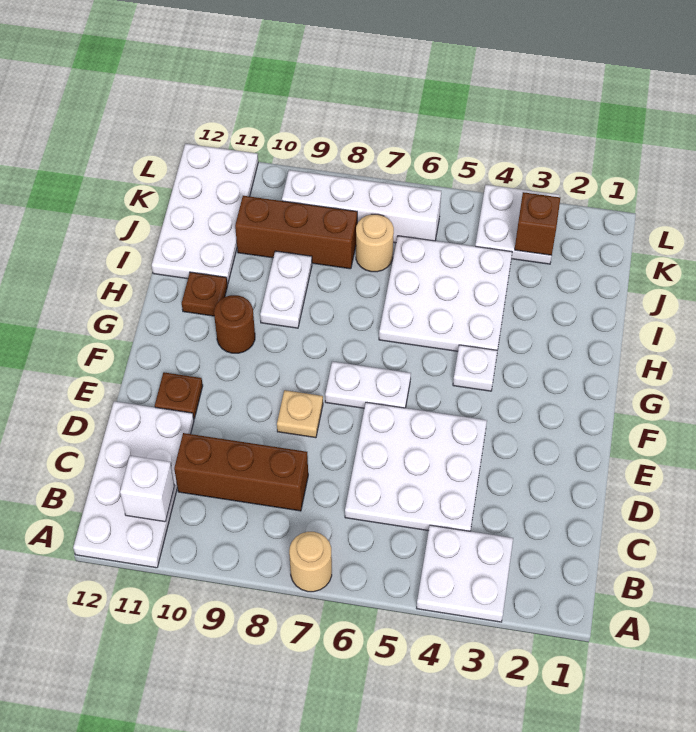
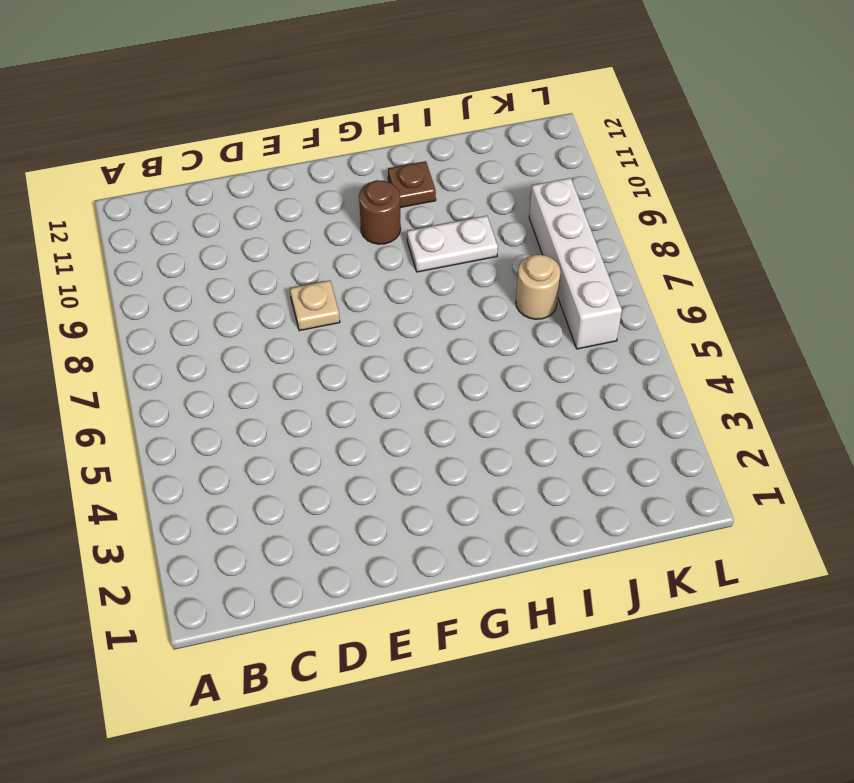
none -> white 2x2 plate [417,525,513,622]
none -> tan 1x1 round brick [289,532,332,592]
none -> white 2x4 plate [73,401,194,568]

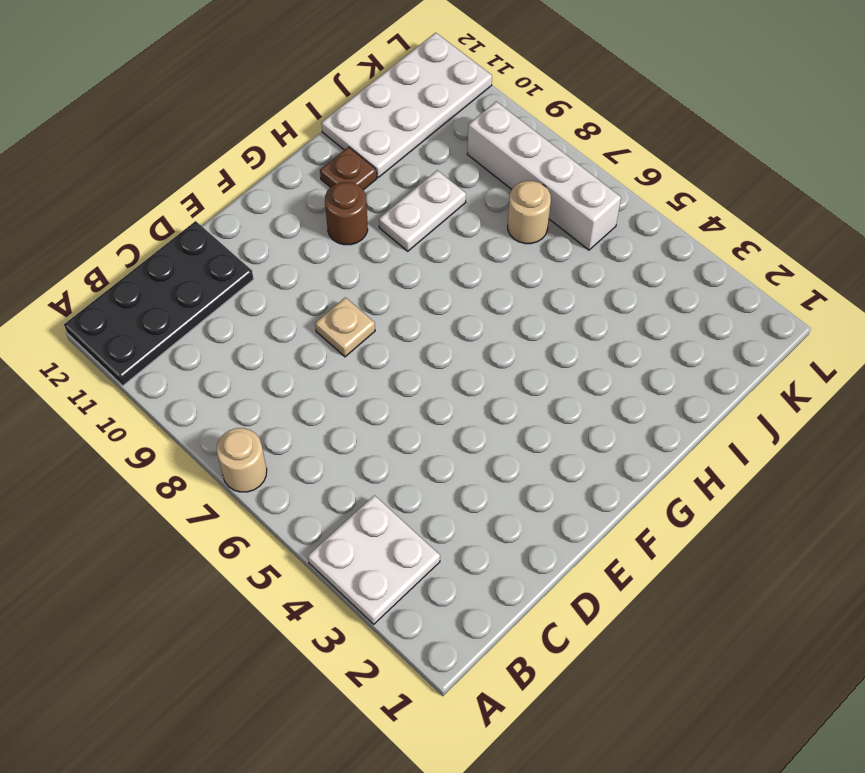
black 2x4 plate [64,221,254,386] -> white 2x4 plate [73,401,194,568]
none -> white 3x3 plate [345,402,487,531]
none -> brown 1x3 brick [174,433,308,511]
none -> brown 1x1 plate [155,372,203,419]

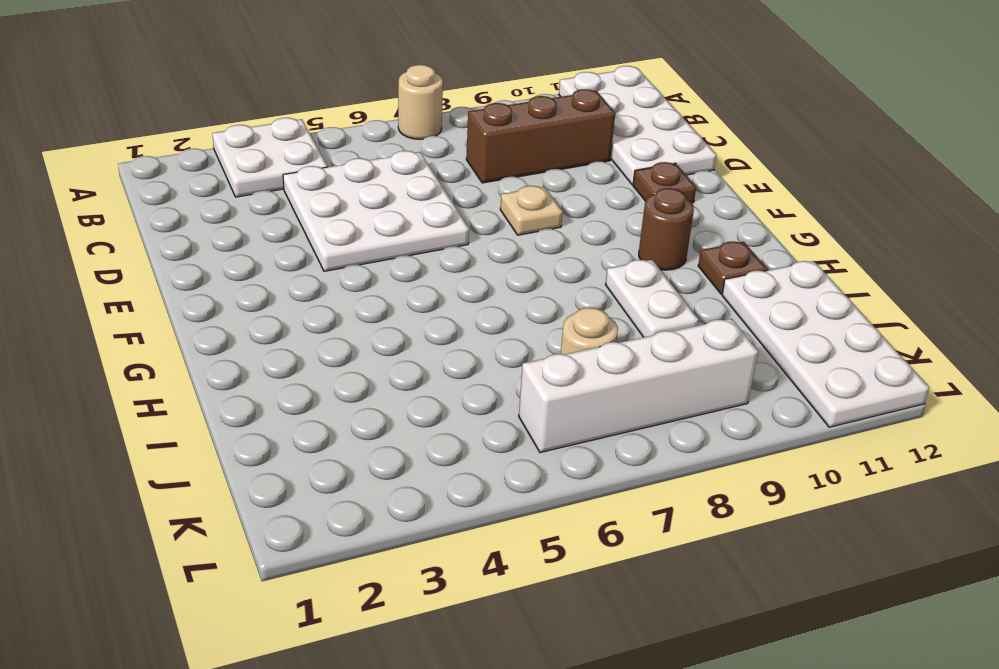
none -> white 1x2 plate [325,362,411,408]
none -> white 1x1 plate [453,345,497,391]
none -> white 3x3 plate [379,236,512,351]

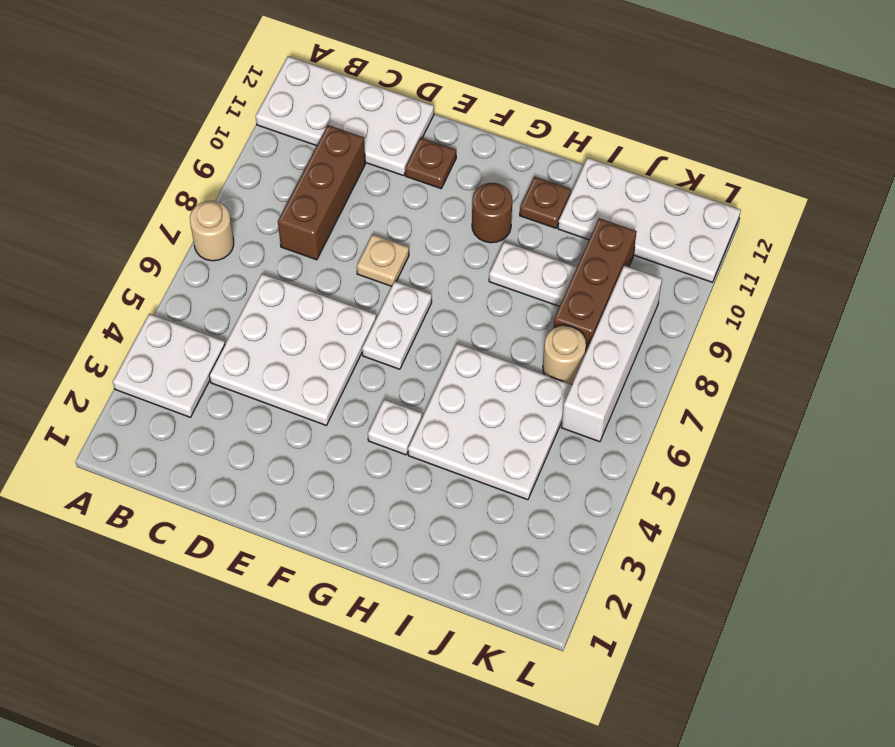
none -> white 2x2 plate [475,185,560,264]
none -> white 1x1 brick [120,456,175,522]
none -> brown 1x1 brick [515,192,560,255]

